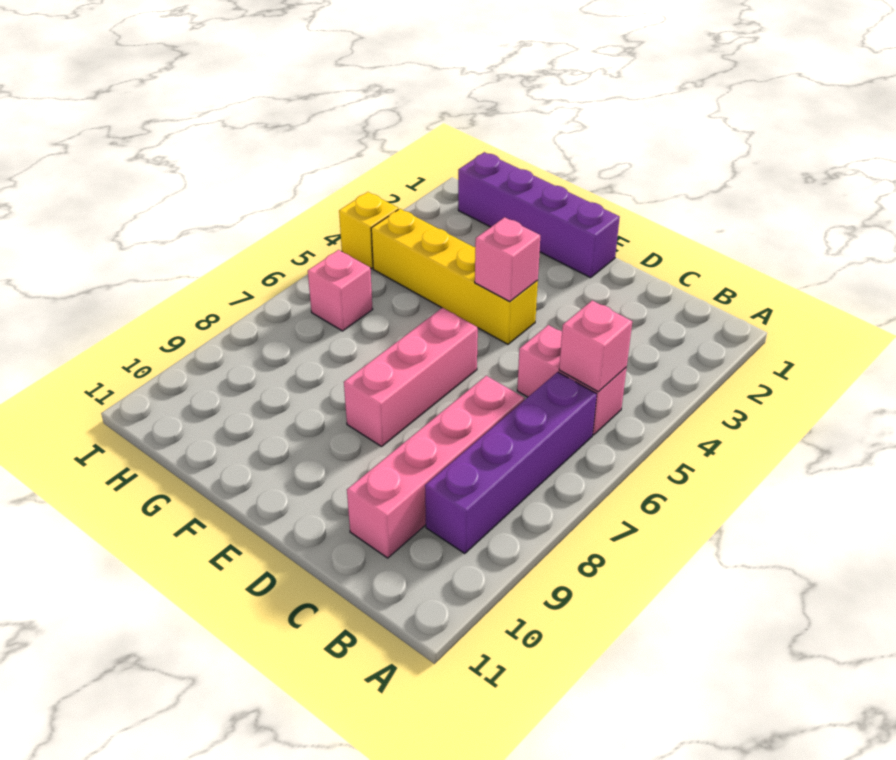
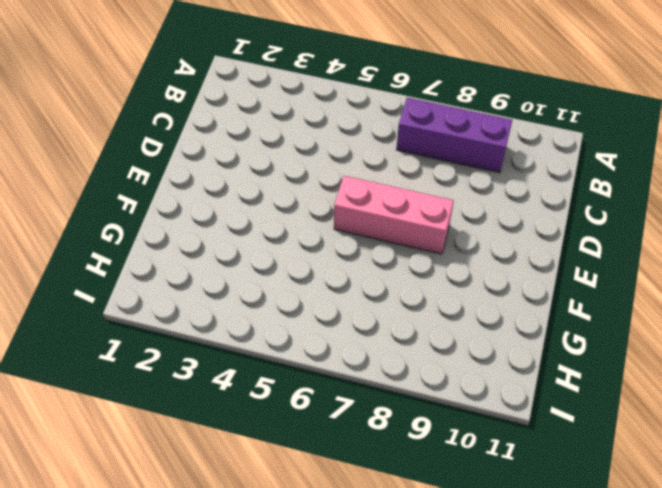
purple 1x3 brick [396,98,512,173] -> purple 1x4 brick [425,372,597,554]
none -> pink 1x2 brick [517,325,627,435]
none -> pink 1x4 brick [347,376,524,558]

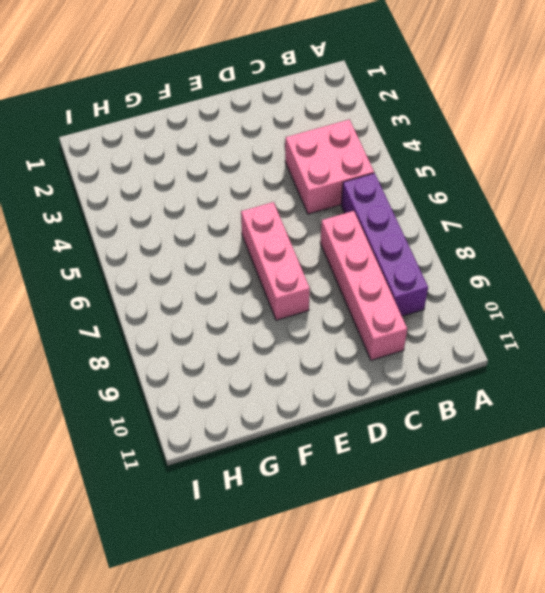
pink 2x2 brick [285,119,374,214] -> pink 1x2 brick [517,325,627,435]
none -> purple 1x4 brick [458,152,620,278]
none -> yellow 1x4 brick [371,209,538,344]

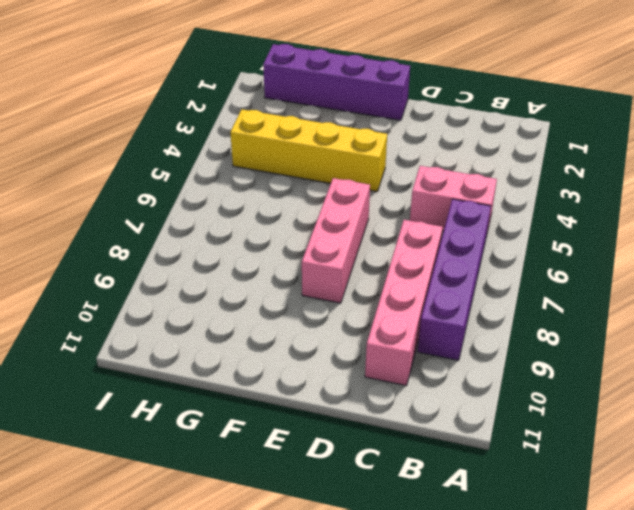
none -> pink 1x1 brick [308,250,373,331]
none -> yellow 1x1 brick [339,192,398,268]

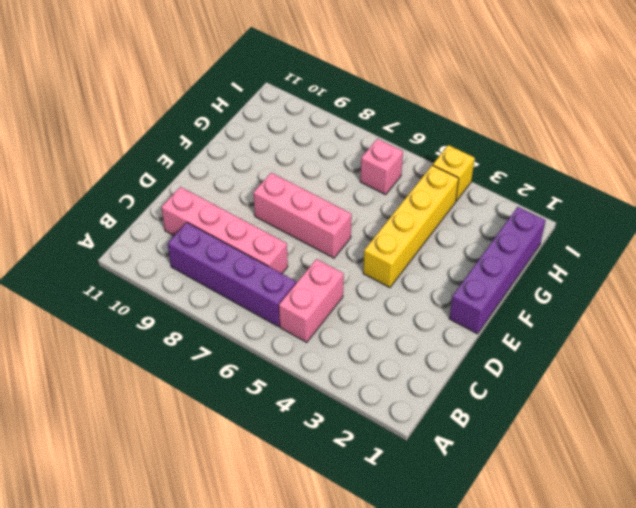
none -> pink 1x1 brick [559,300,632,392]
none -> pink 1x1 brick [475,217,540,302]

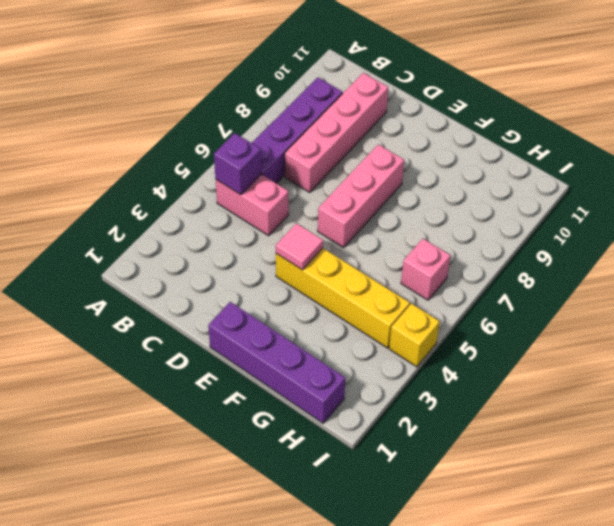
purple 1x1 brick [214,133,261,195] -> pink 1x1 brick [559,300,632,392]
pink 1x1 tile [276,223,323,270] -> pink 1x1 brick [475,217,540,302]

